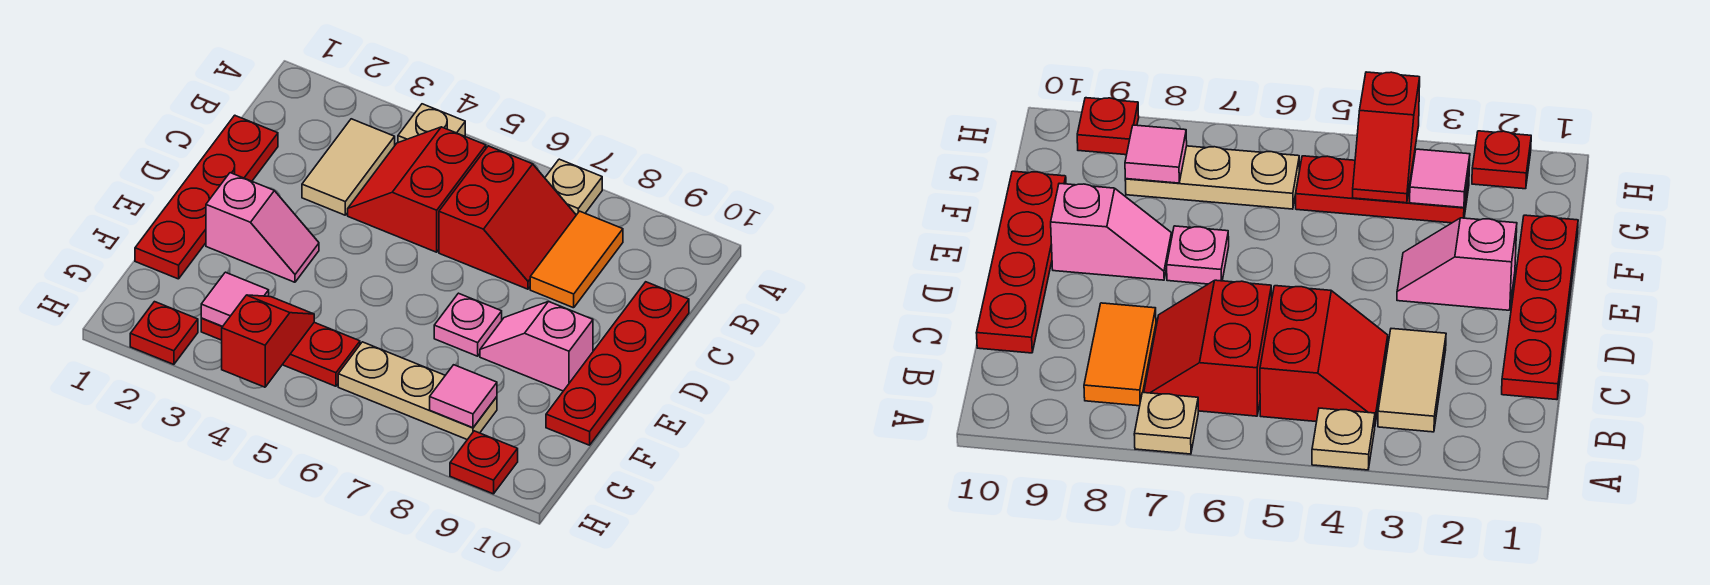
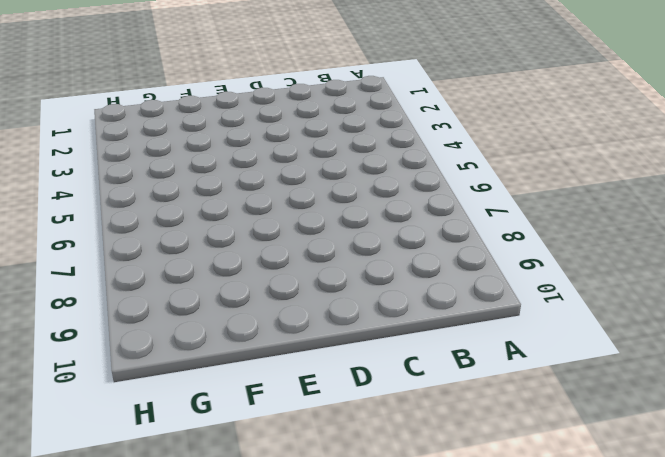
none -> tan 1x1 plate [398,104,465,143]
none -> tan 1x1 plate [545,159,602,215]
none -> tan 1x2 tile [302,119,395,215]

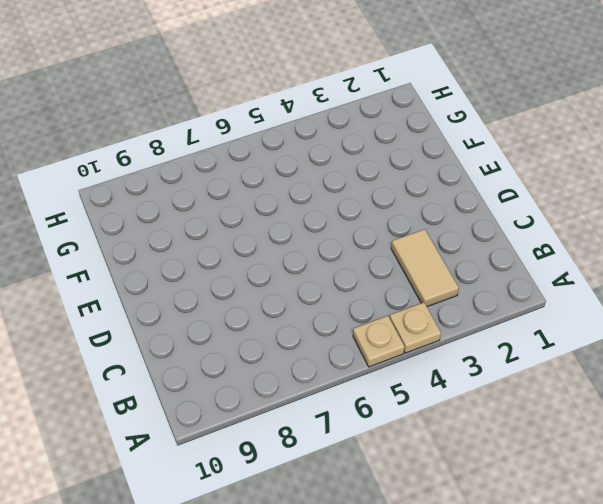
tan 1x1 plate [353,316,405,367] -> tan 1x1 plate moved to [545,159,602,215]
none -> red 2x2 slope [348,127,486,252]
none -> red 2x2 slope [439,146,576,289]
none -> orange 1x2 tile [530,211,623,308]

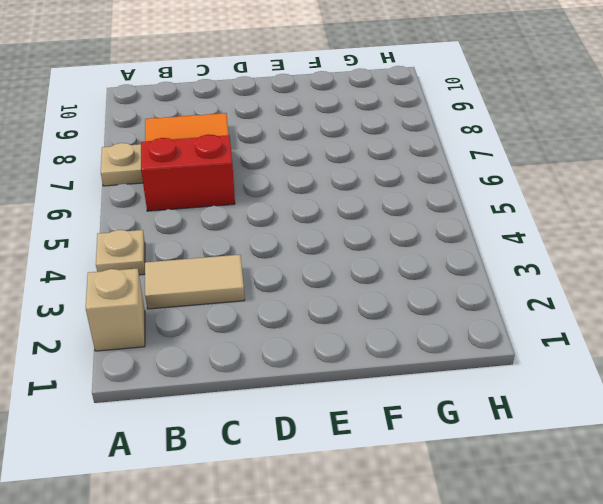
tan 1x1 brick [86,268,145,351] -> none
none -> red 2x2 slope [348,127,486,252]
none -> red 1x4 plate [135,115,278,279]
none -> red 1x4 plate [546,282,689,445]

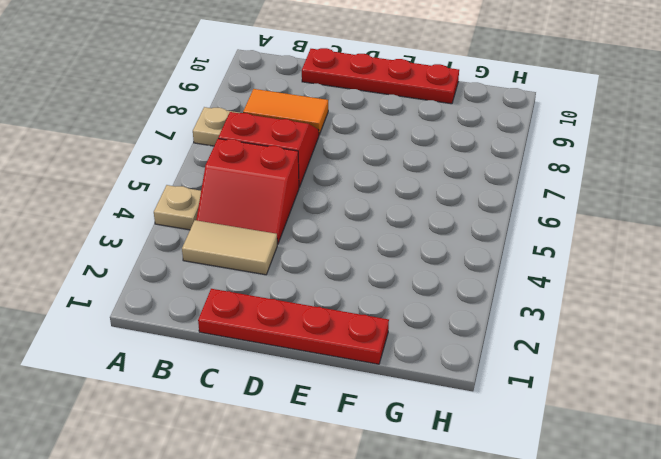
none -> pink 1x2 slope [206,173,319,282]
none -> pink 1x1 plate [434,293,502,356]
none -> pink 1x2 slope [480,302,593,391]

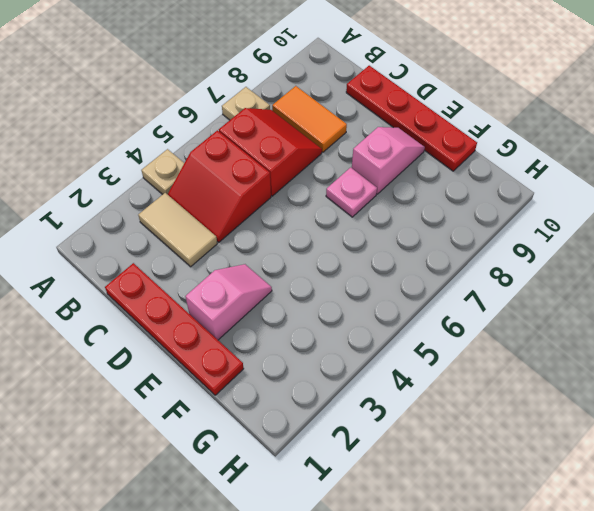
pink 1x2 slope [352,127,425,194] -> pink 1x2 slope turned to [480,302,593,391]
none -> red 1x3 plate [201,318,360,386]
none -> tan 1x3 plate [338,342,497,440]
none -> red 1x1 plate [130,302,198,364]

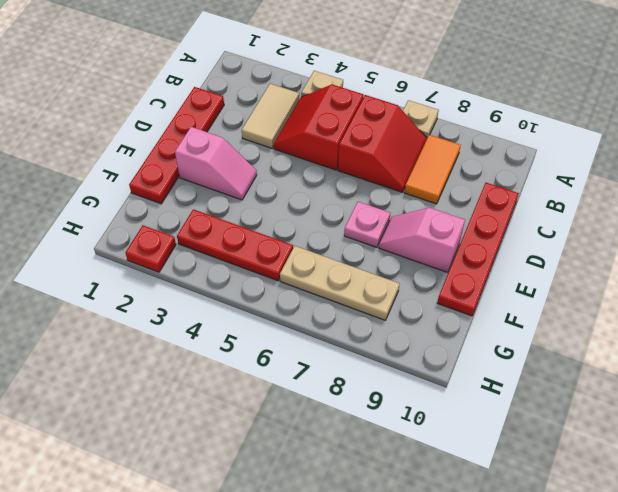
none -> red 1x1 plate [450,431,518,494]
none -> pink 1x1 tile [201,272,269,326]
none -> red 1x2 slope [222,295,314,387]

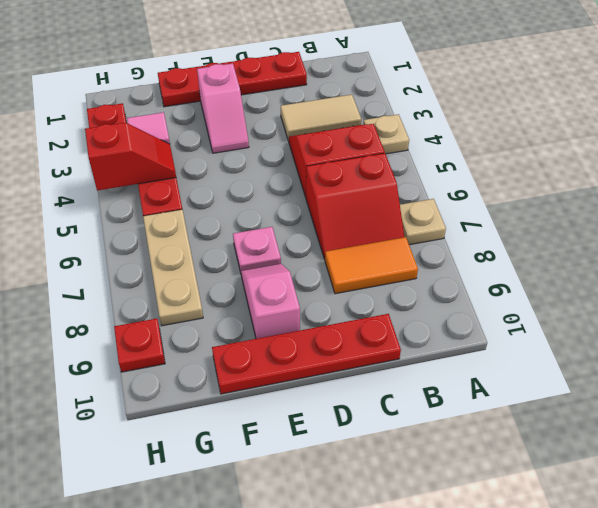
none -> pink 1x1 tile [430,365,497,428]

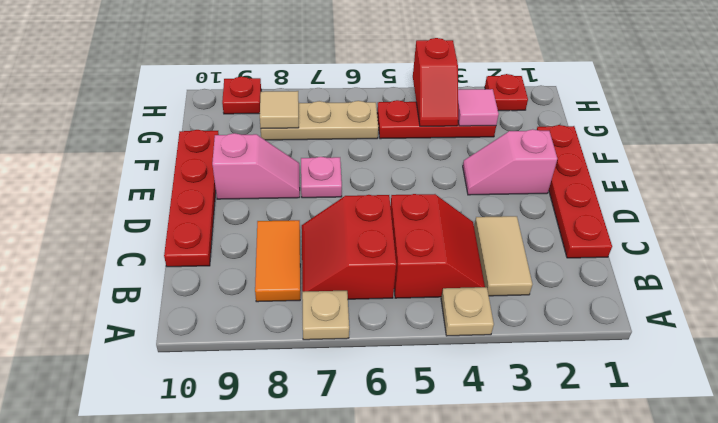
tan 1x1 tile [260,91,299,129] -> pink 1x1 tile [430,365,497,428]

